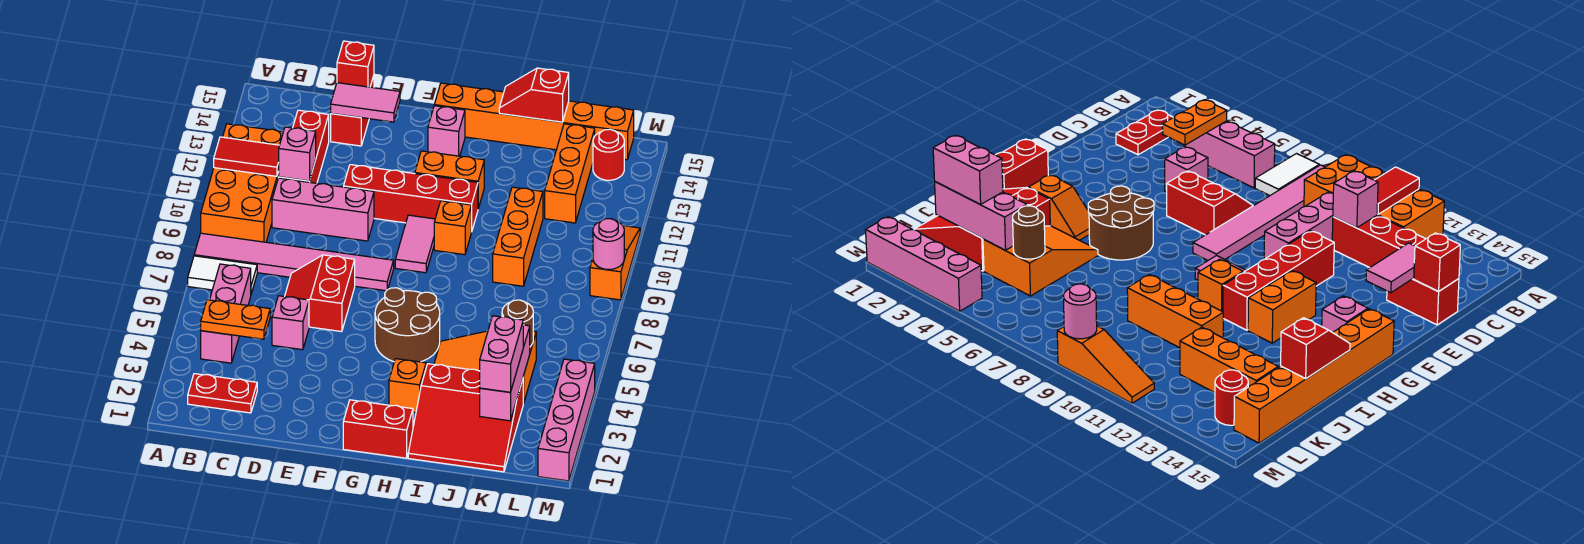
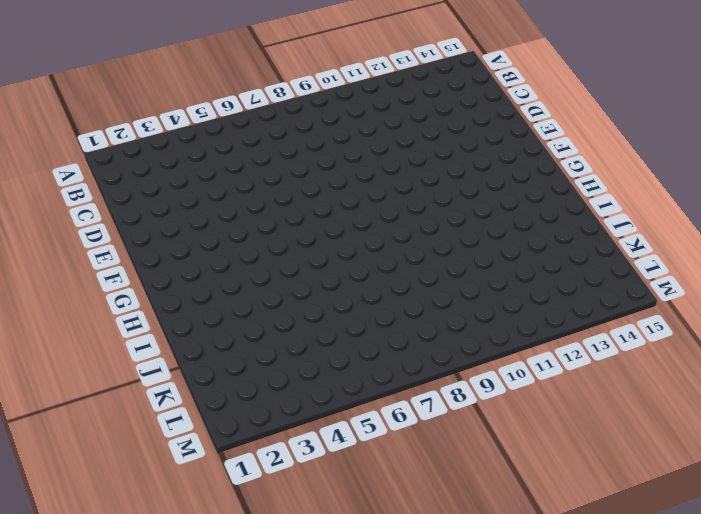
none -> white 1x2 tile [188,256,257,294]
none -> pink 1x6 tile [194,233,394,291]
none -> orange 2x4 brick [201,124,283,242]
none -> red 1x2 plate [188,374,257,413]

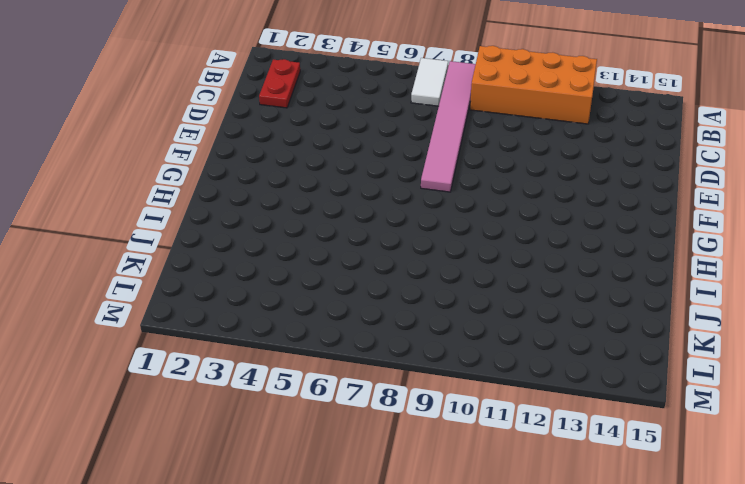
none -> pink 1x3 brick [201,264,251,363]
none -> pink 1x3 brick [272,178,374,241]
none -> red 1x3 brick [279,110,329,183]
none -> pink 1x1 brick [272,296,309,350]

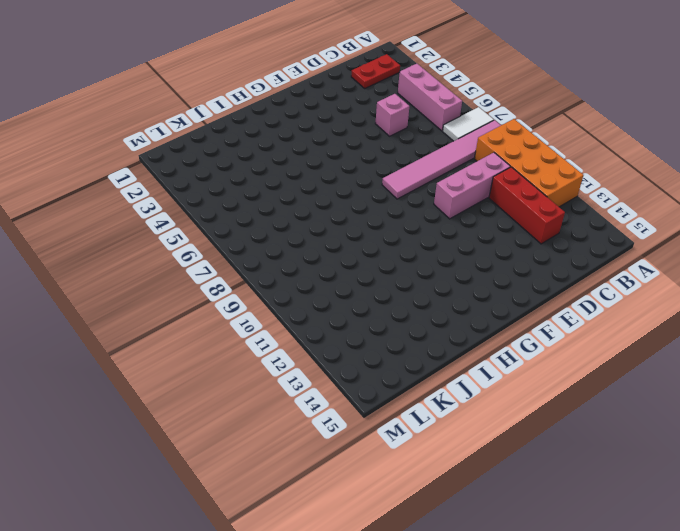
none -> red 2x2 slope [285,255,355,332]
none -> red 1x2 brick [331,76,374,146]
none -> red 1x4 brick [344,165,478,232]
none -> red 1x2 brick [343,400,413,458]

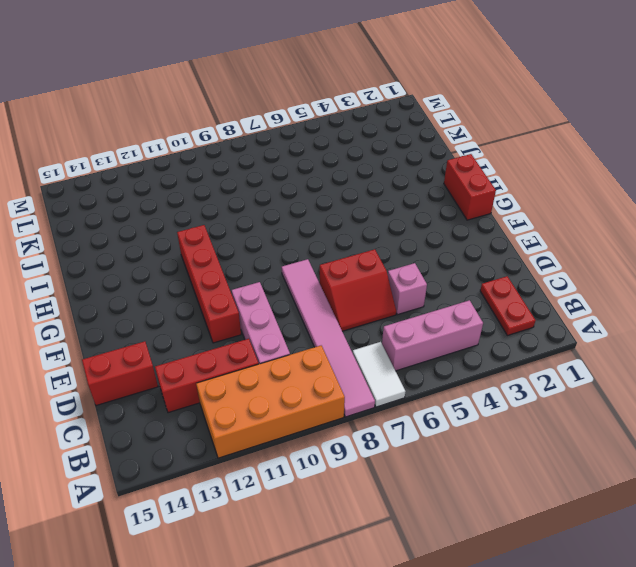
none -> brown 2x2 round brick [375,288,440,362]
none -> pink 1x2 tile [395,215,435,273]
none -> orange 1x2 brick [415,151,484,208]
none -> pink 1x1 brick [428,106,465,156]

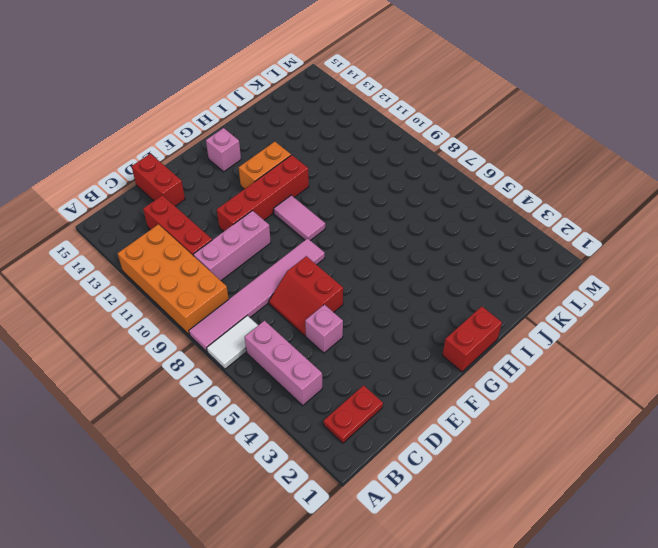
none -> brown 2x2 round brick [375,288,440,362]
none -> orange 1x6 brick [434,83,634,160]
none -> orange 1x2 slope [389,359,431,413]
none -> orange 1x1 brick [434,201,471,255]

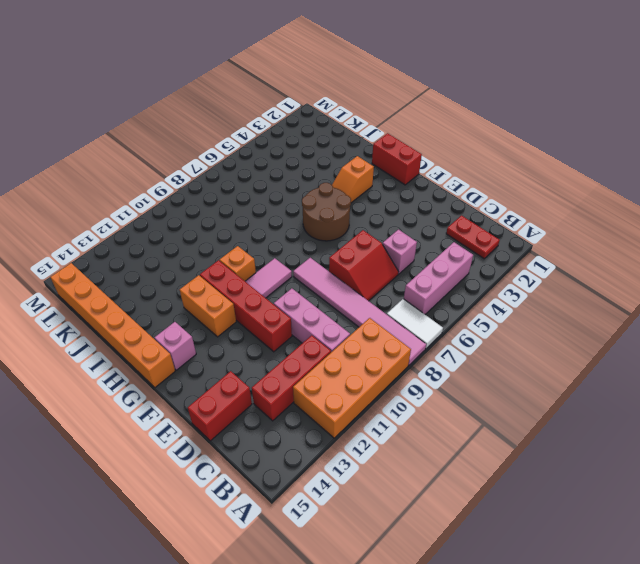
none -> red 3x3 slope [408,364,523,472]
none -> orange 2x3 slope [434,331,536,404]
none -> orange 1x3 brick [493,187,543,286]
none -> orange 1x3 brick [545,124,595,223]

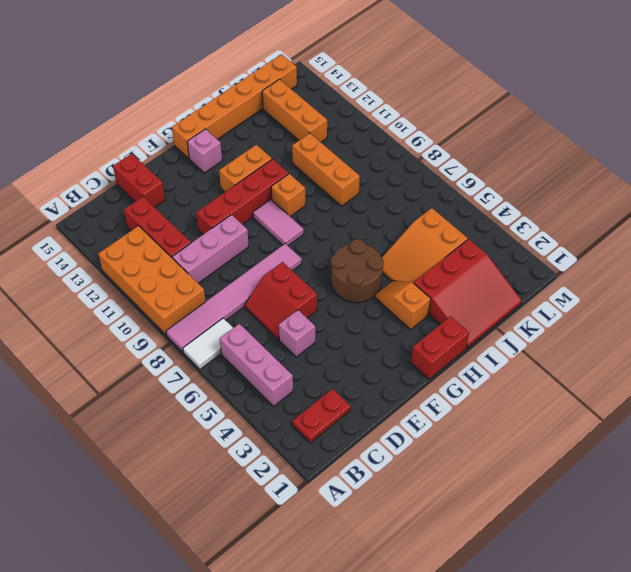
none -> red 1x1 round brick [593,129,624,180]
none -> pink 1x4 brick [538,359,595,481]
none -> orange 1x3 slope [590,226,640,300]
none -> red 1x2 tile [214,137,279,176]

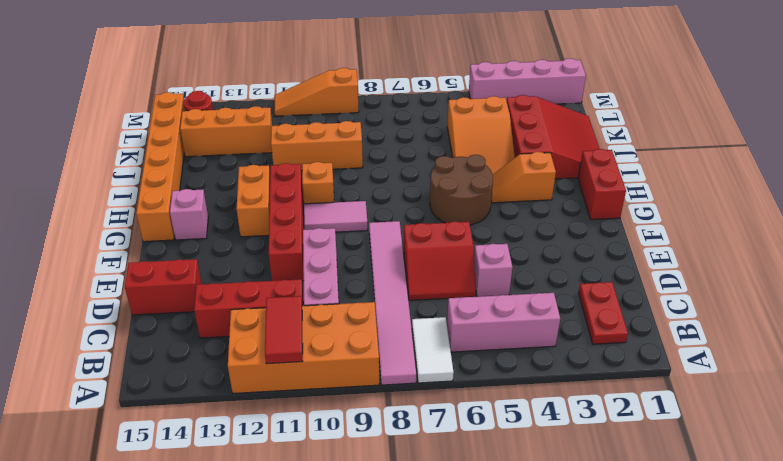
none -> orange 1x2 plate [201,300,270,339]
none -> pink 1x1 brick [279,127,316,181]
none -> pink 1x2 tile [331,83,400,122]
none -> red 1x1 brick [337,41,374,87]

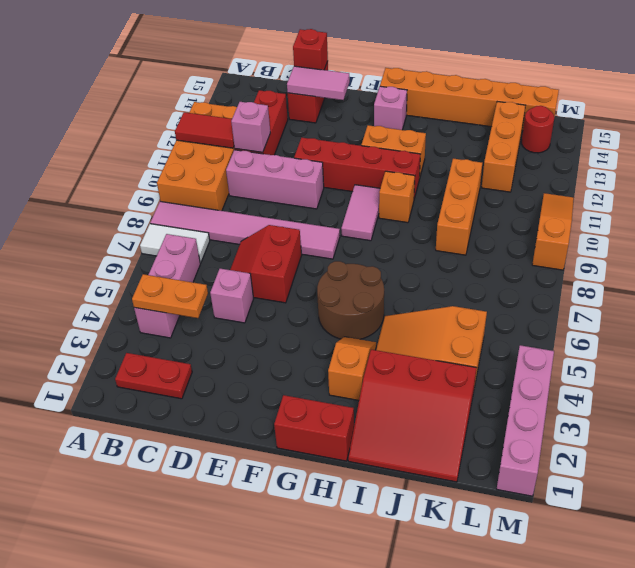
none -> red 1x2 slope [499,68,569,122]
none -> pink 1x3 brick [480,325,530,421]
none -> brown 1x1 round brick [502,300,533,346]
none -> pink 1x1 round brick [593,219,624,270]

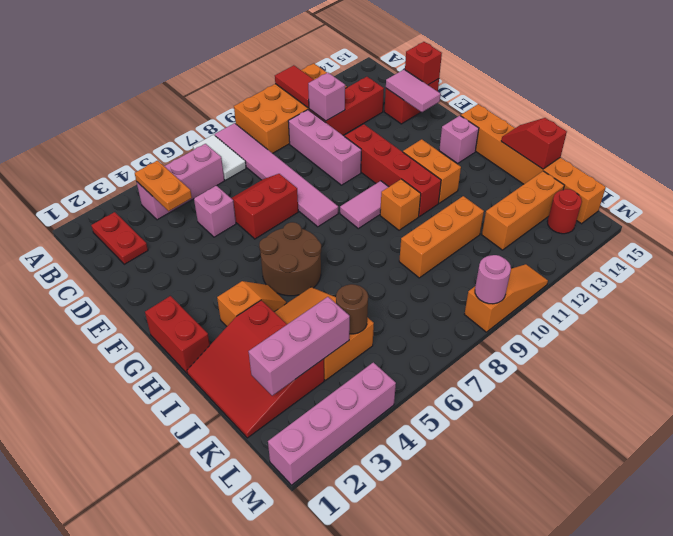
none -> pink 1x2 brick [480,316,523,392]

